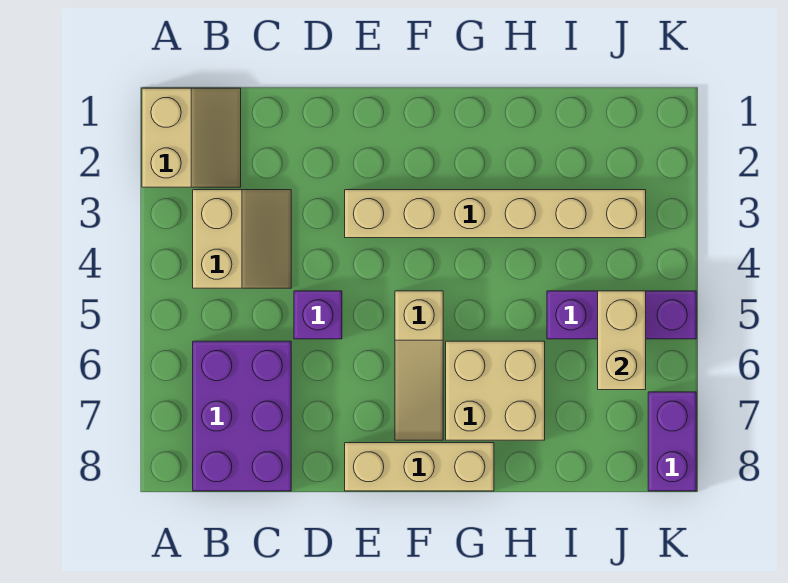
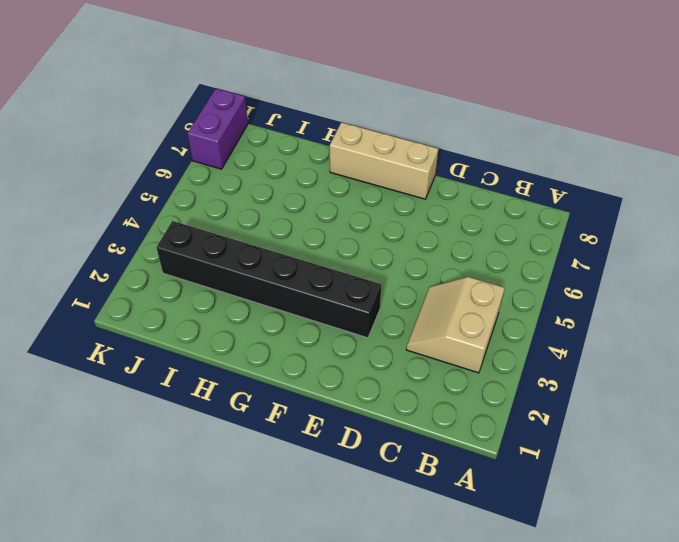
black 1x6 brick [156,221,381,338] -> tan 1x6 brick [345,190,646,238]
none -> tan 2x2 slope [142,88,241,187]
none -> purple 2x3 brick [193,341,291,491]

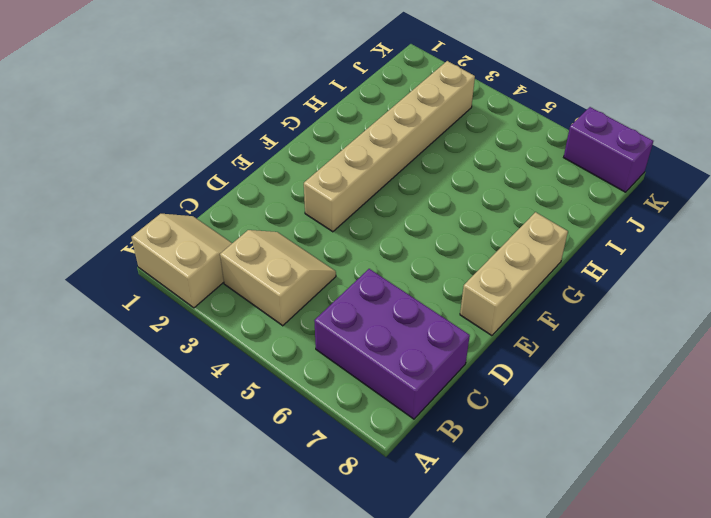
none -> purple 1x1 brick [294,291,342,339]
none -> tan 1x3 slope [395,291,443,440]

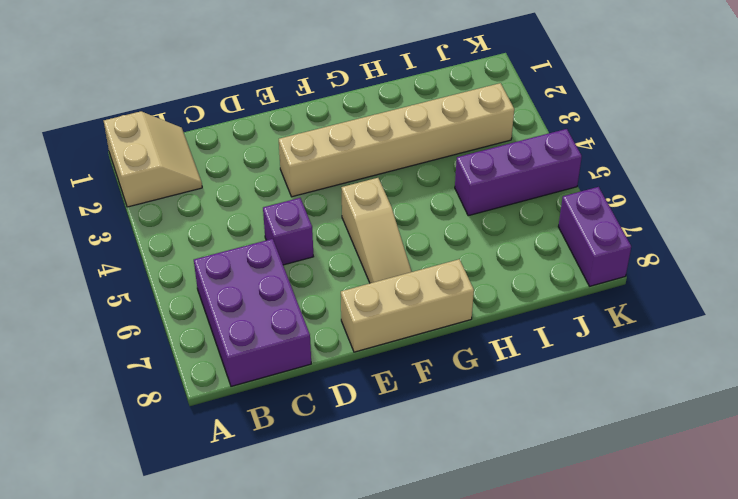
none -> tan 2x2 slope [193,190,291,288]
none -> tan 2x2 brick [446,341,545,440]

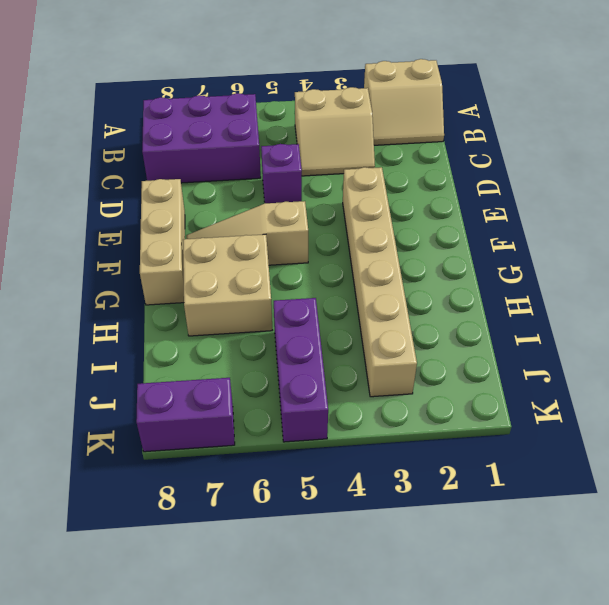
none -> tan 1x2 brick [598,291,646,390]

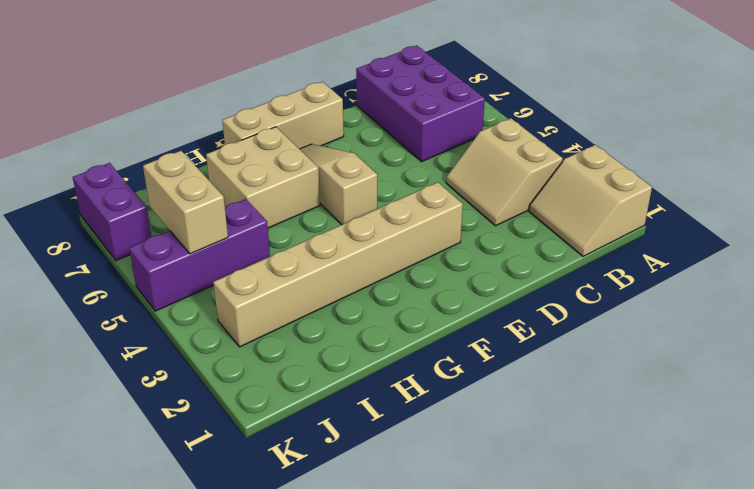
none -> purple 1x1 brick [294,291,342,339]

